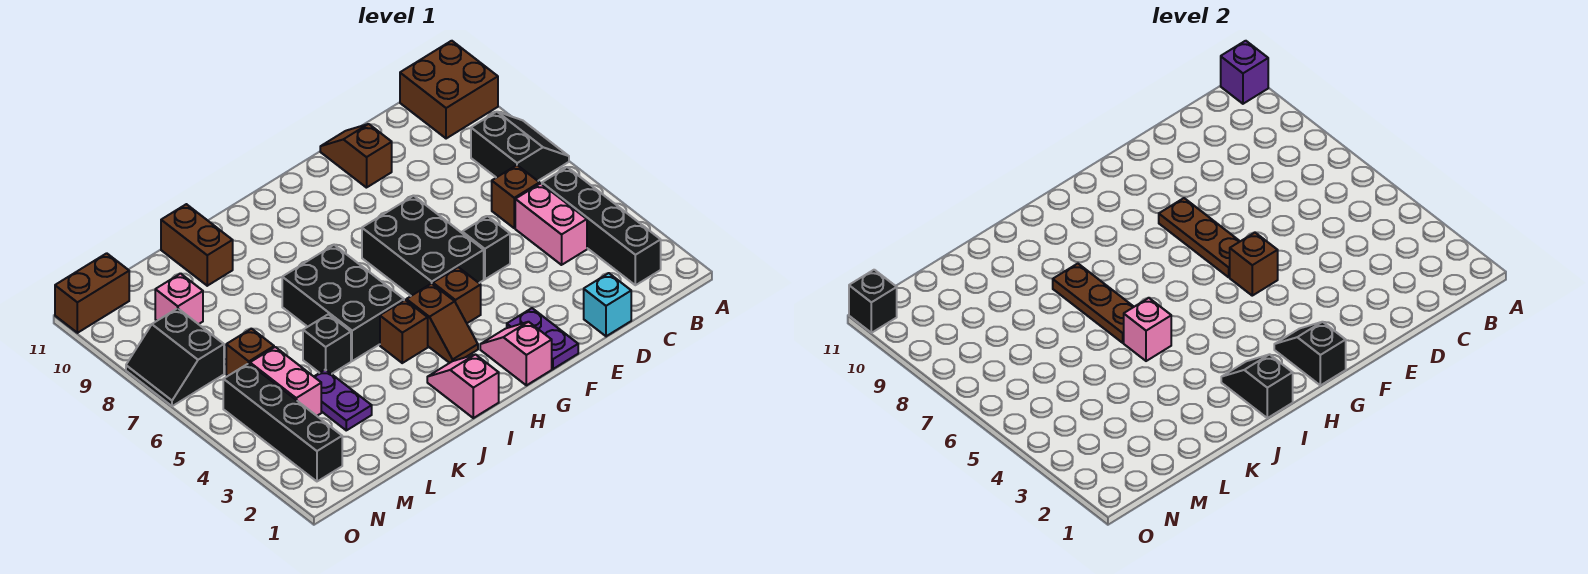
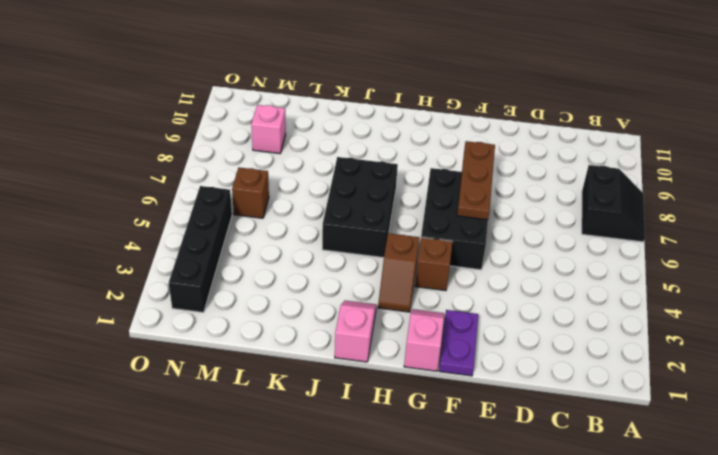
none -> brown 2x2 brick [400,41,498,139]
none -> black 1x4 brick [542,167,661,285]
none -> pink 1x2 brick [515,183,587,265]
none -> brown 1x1 brick [492,165,540,228]

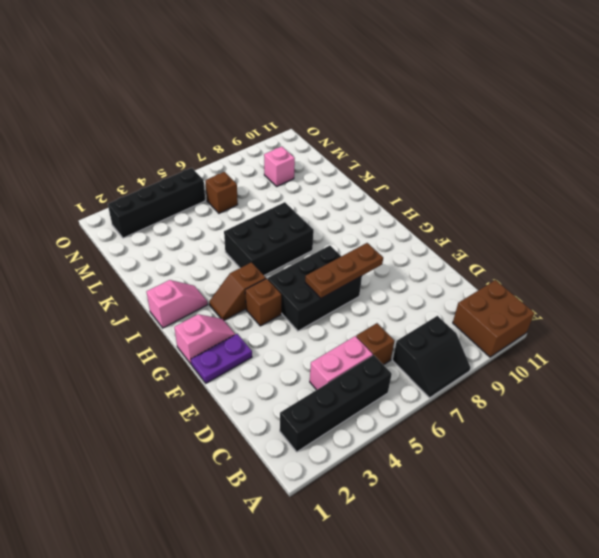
none -> cyan 1x1 brick [584,273,631,336]
none -> black 1x1 brick [462,216,510,279]
none -> brown 1x2 slope [320,124,392,188]
none -> brown 1x1 brick [380,300,428,363]

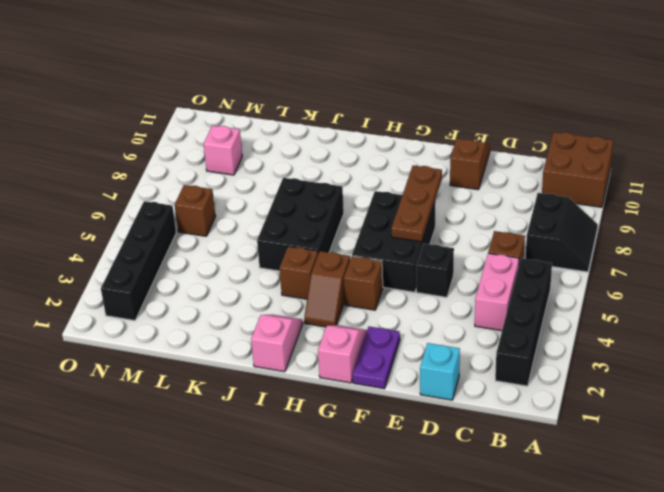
none -> black 1x1 brick [303,314,351,374]
none -> brown 1x2 brick [161,204,233,286]
none -> purple 1x2 plate [314,369,372,430]
none -> pink 1x2 brick [250,347,321,416]

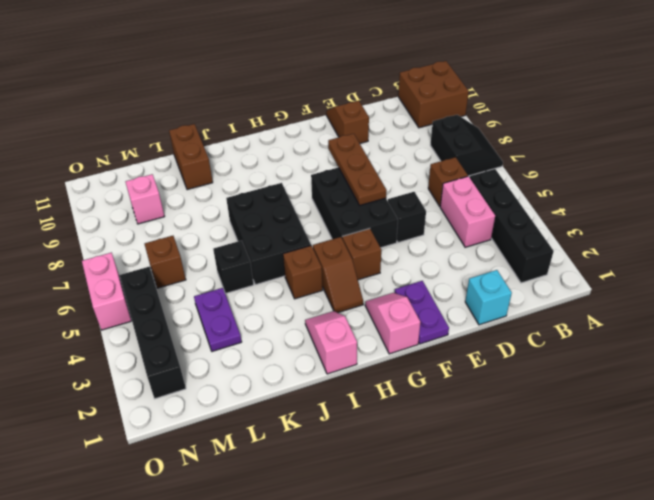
pink 1x2 brick [82,253,131,330] -> pink 1x2 brick moved to [250,347,321,416]
none -> black 2x2 slope [126,308,224,406]
none -> brown 1x2 brick [55,253,129,333]
none -> purple 1x1 brick [1221,41,1268,104]
none -> brown 1x1 brick [1230,233,1278,296]

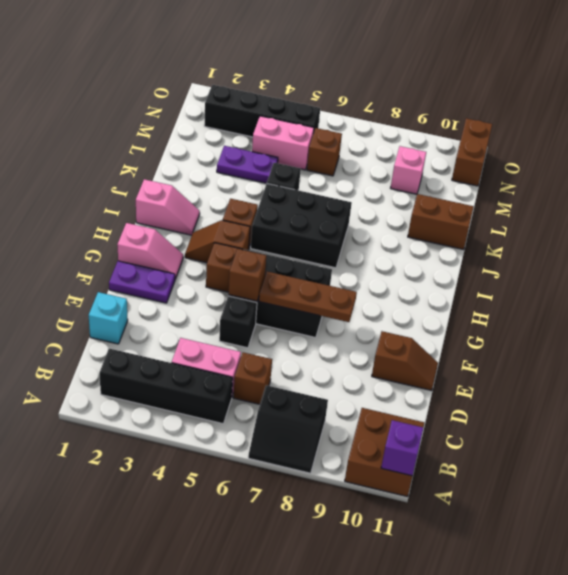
none -> black 2x2 slope [126,308,224,406]
none -> black 1x2 slope [1274,322,1346,385]
none -> black 1x2 slope [1221,354,1293,418]
none -> pink 1x1 brick [1124,298,1171,361]

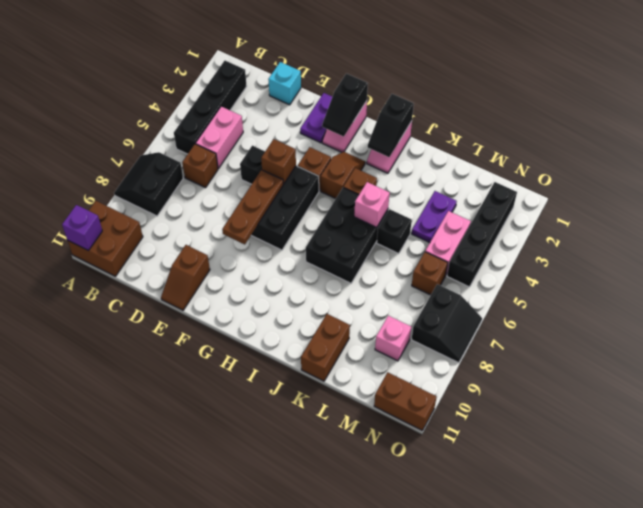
none -> brown 1x3 plate [1053,264,1134,343]
none -> black 1x1 brick [849,270,897,333]

